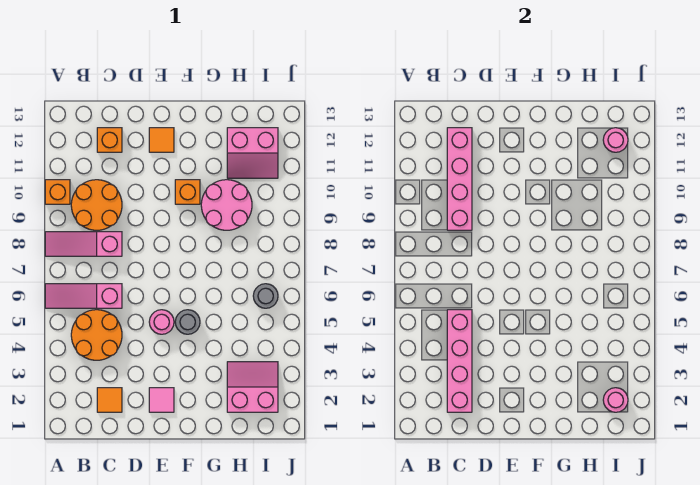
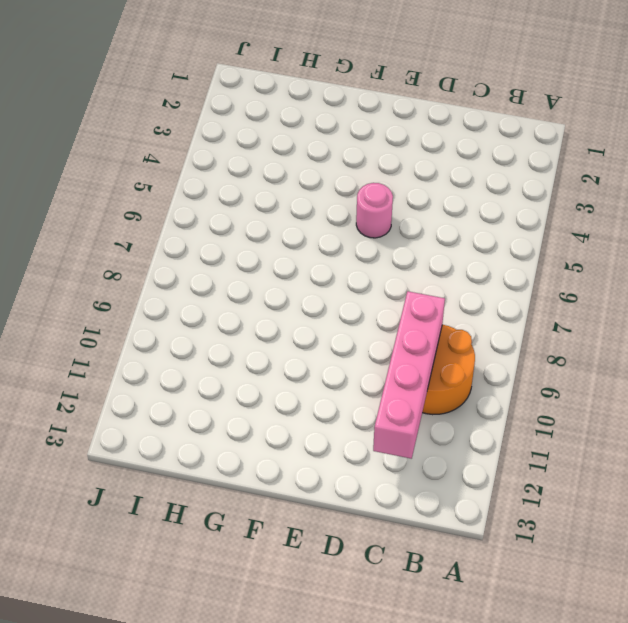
none -> pink 1x3 slope [45,284,122,308]
none -> pink 1x3 slope [45,232,122,256]
none -> orange 1x1 brick [45,180,70,204]

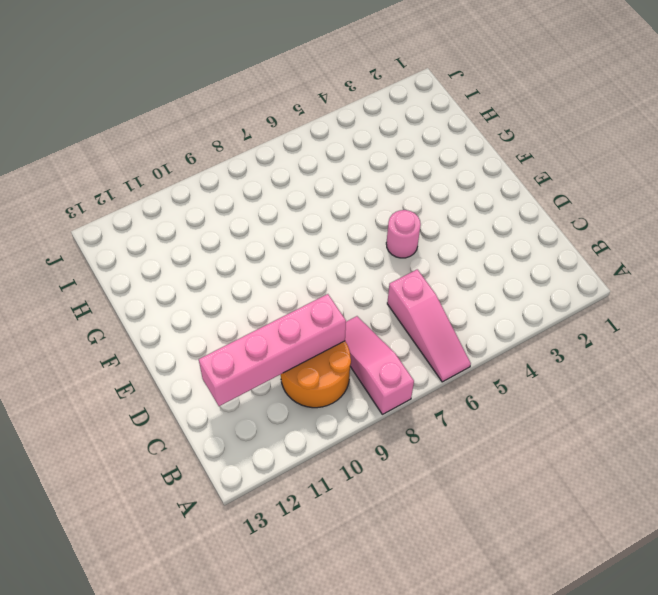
pink 1x3 slope [345,316,414,414] -> pink 1x3 slope turned to [45,232,122,256]
none -> orange 1x1 brick [45,180,70,204]
none -> orange 2x2 round brick [71,310,122,360]
none -> orange 1x1 tile [97,388,122,412]

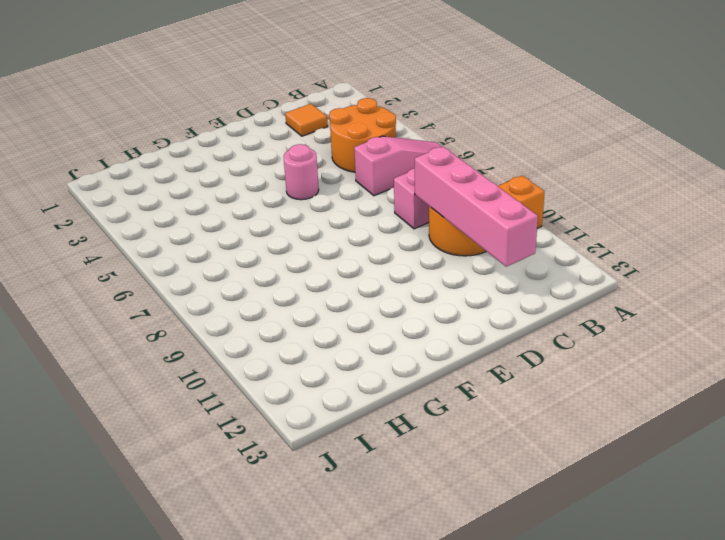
none -> orange 1x1 brick [97,128,122,152]
none -> pink 1x1 tile [149,388,174,412]
none -> orange 1x1 tile [149,128,174,152]

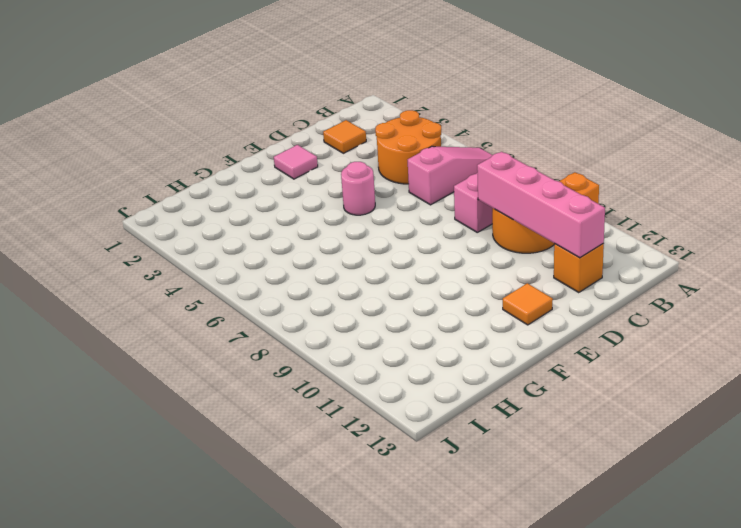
none -> grey 1x1 round brick [175,310,200,334]
none -> orange 1x1 brick [175,180,200,204]
none -> pink 2x2 round brick [201,180,252,230]

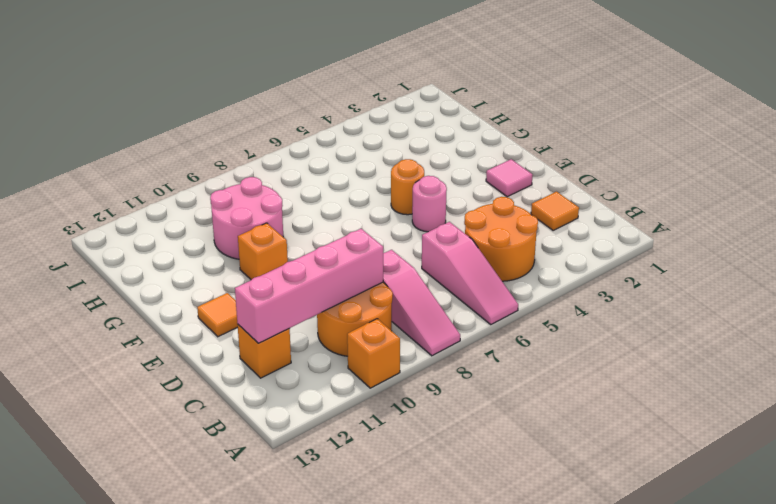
orange 1x1 round brick [391,159,424,215] -> grey 1x1 round brick [175,310,200,334]
none -> pink 2x2 slope [227,362,278,412]
none -> pink 2x2 slope [227,128,278,178]
none -> grey 1x1 round brick [253,284,278,308]

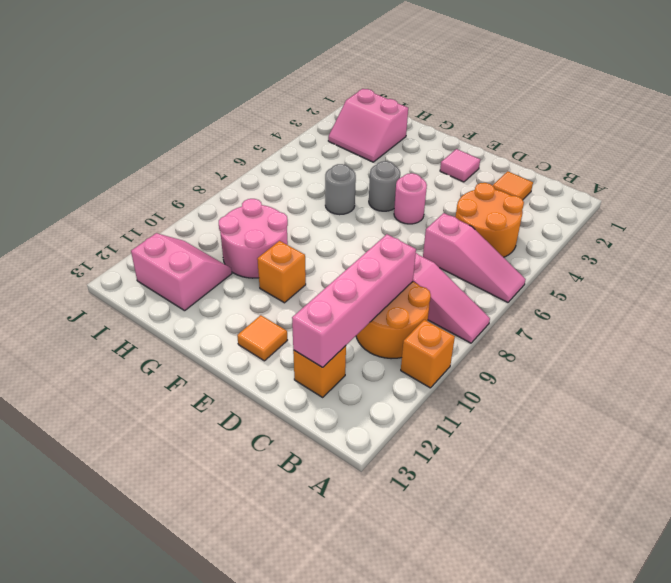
grey 1x1 round brick [325,164,356,215] -> grey 1x1 round brick moved to [253,284,278,308]
none -> pink 1x4 brick [447,310,472,412]
none -> pink 1x1 round brick [603,388,628,412]
none -> pink 1x1 round brick [603,128,628,152]

